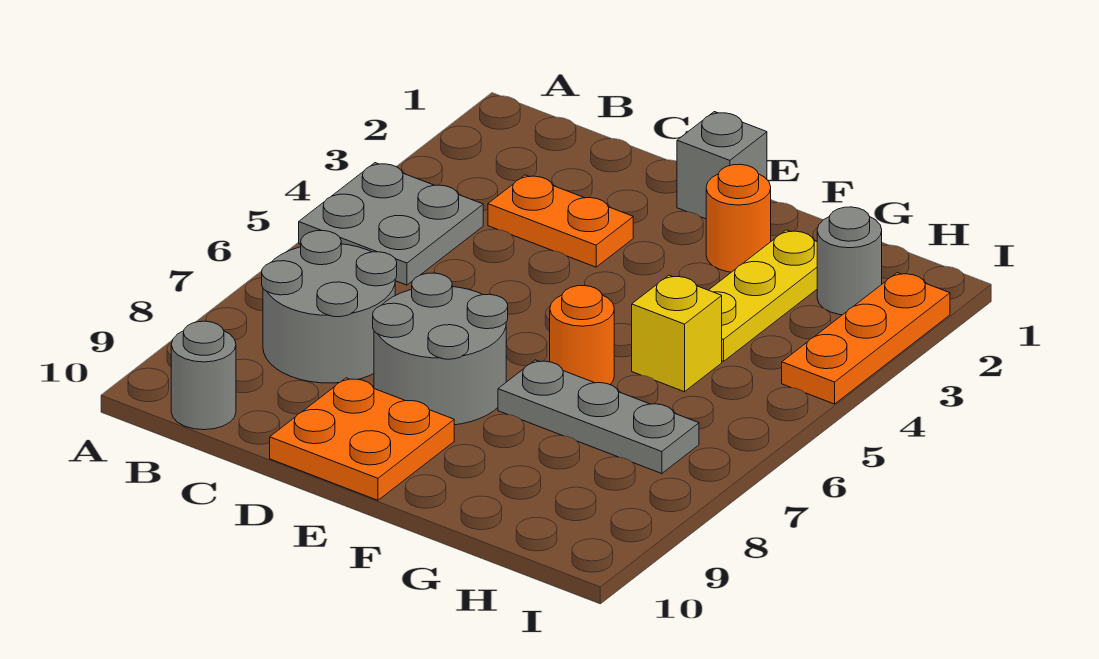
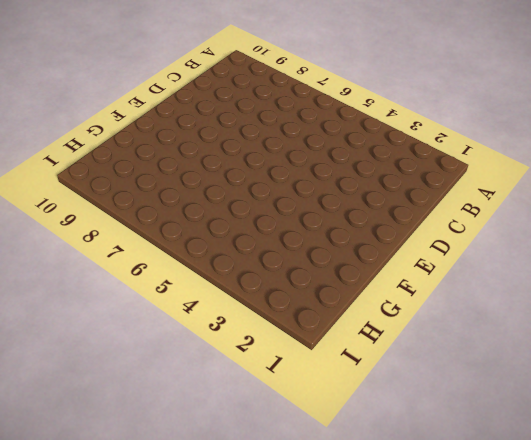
none -> grey 2x2 plate [299,163,483,285]
none -> grey 2x2 round brick [262,231,397,383]
none -> grey 1x1 round brick [171,321,236,430]

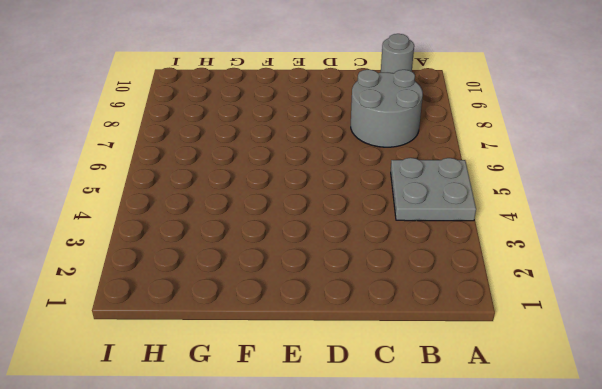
none -> orange 1x2 plate [488,175,633,267]
none -> grey 2x2 round brick [373,273,508,425]
none -> orange 2x2 plate [270,378,454,500]

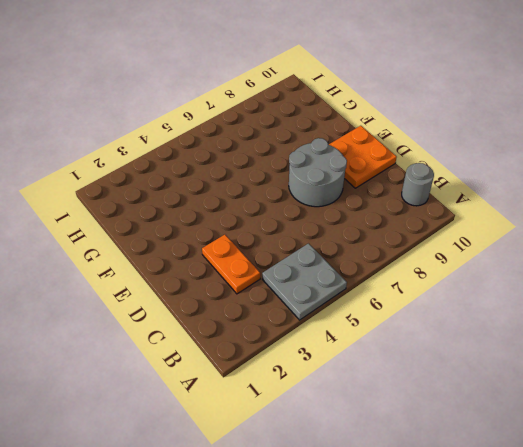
none -> grey 2x2 round brick [262,231,397,383]
none -> grey 1x1 brick [677,112,767,219]
none -> orange 1x1 round brick [706,164,771,272]

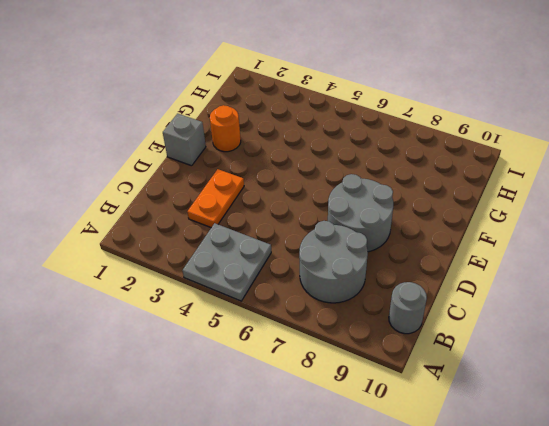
none -> orange 2x2 plate [270,378,454,500]
none -> orange 1x1 round brick [550,286,614,385]
none -> grey 1x3 plate [498,360,699,474]

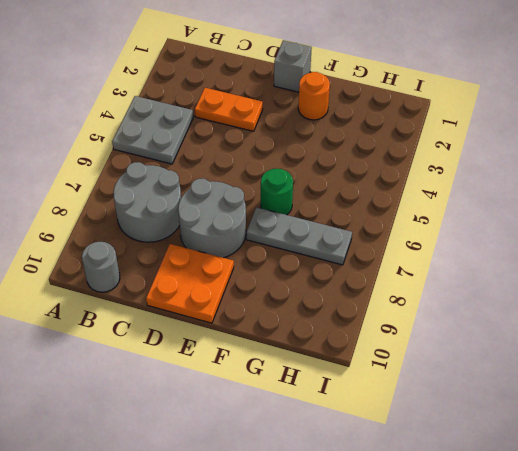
green 1x1 round brick [261,169,293,215] -> orange 1x1 round brick [550,286,614,385]
none -> yellow 1x3 plate [709,230,817,361]
none -> yellow 1x1 brick [632,275,722,392]
none -> grey 1x1 round brick [817,207,882,315]

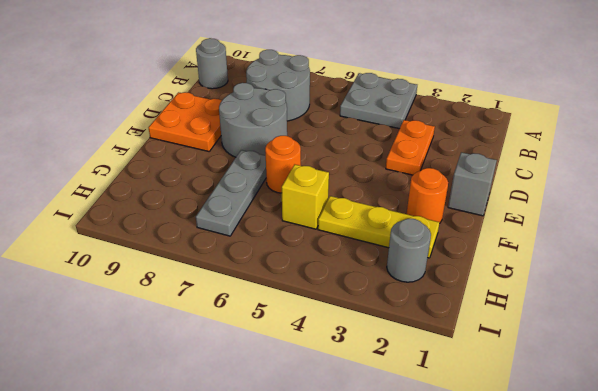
none -> orange 1x3 plate [782,273,950,404]

